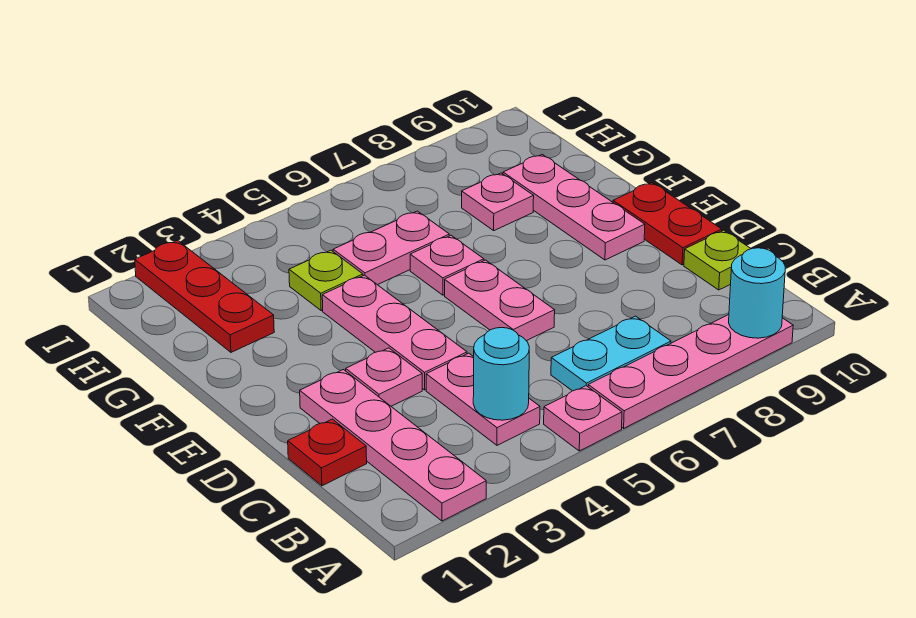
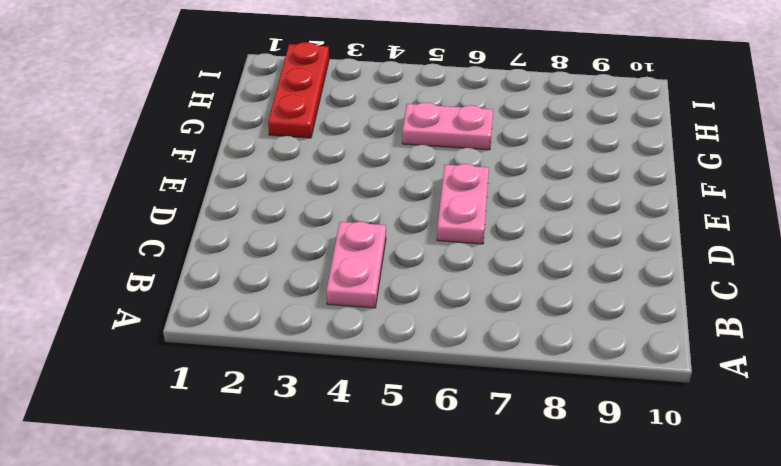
none -> pink 1x4 plate [300,370,486,521]
none -> pink 1x1 plate [544,386,622,451]
none -> pink 1x4 plate [588,315,793,428]

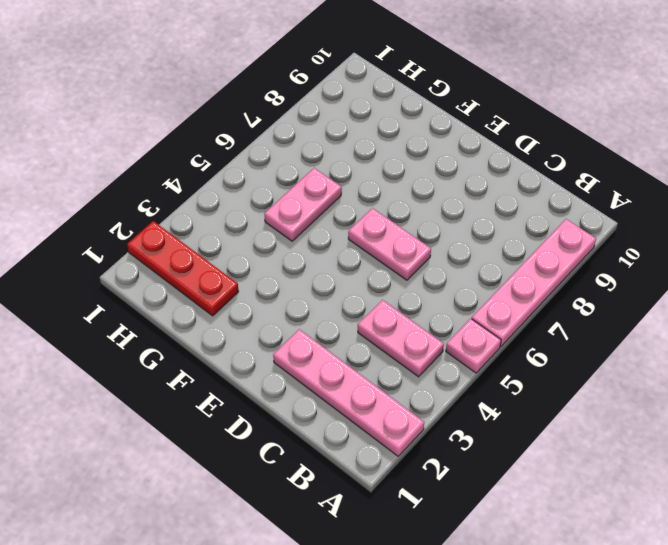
none -> cyan 1x2 plate [551,316,671,391]
none -> red 1x1 plate [288,419,367,486]
none -> lime 1x1 plate [684,230,751,290]

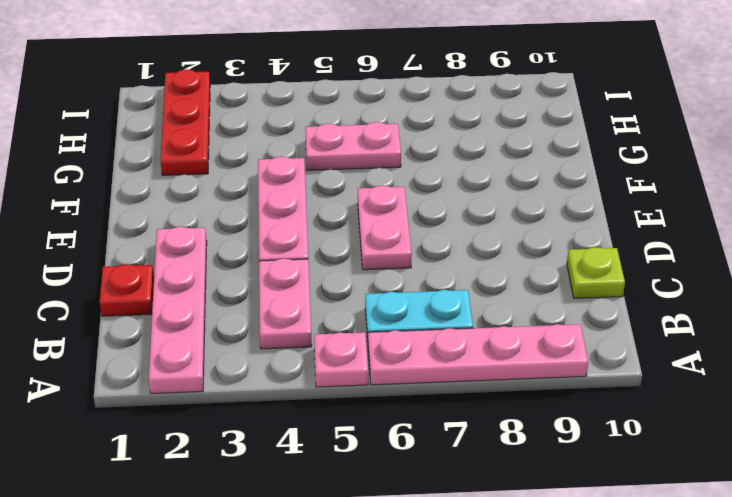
none -> pink 1x1 plate [346,348,422,406]
none -> red 1x2 plate [613,182,722,265]
none -> pink 1x3 plate [503,155,645,260]

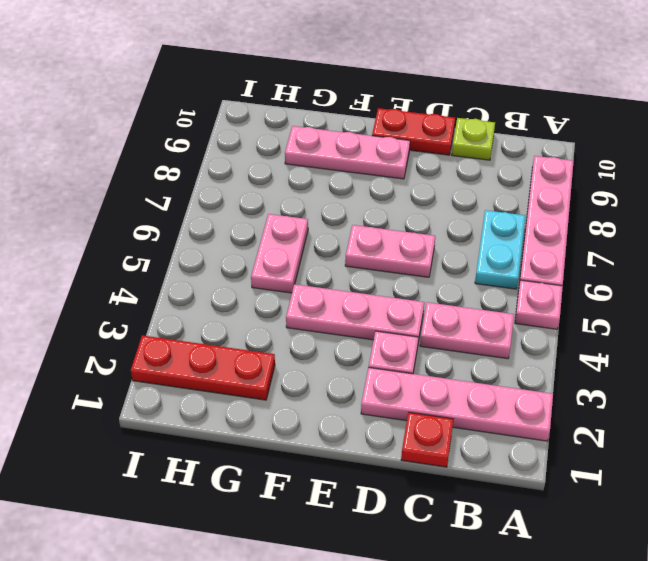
none -> pink 1x1 plate [410,236,484,295]
none -> lime 1x1 plate [289,250,363,311]
none -> pink 1x1 plate [462,173,534,231]

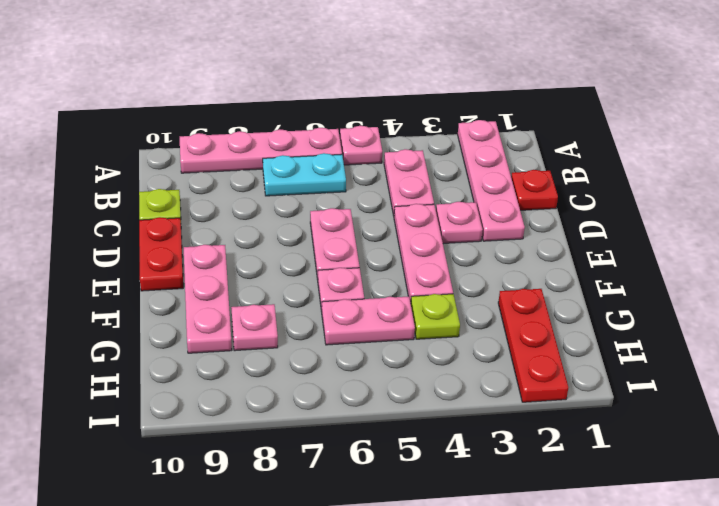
none -> cyan 1x1 round brick [729,248,785,338]
none -> cyan 1x1 round brick [473,328,529,420]

